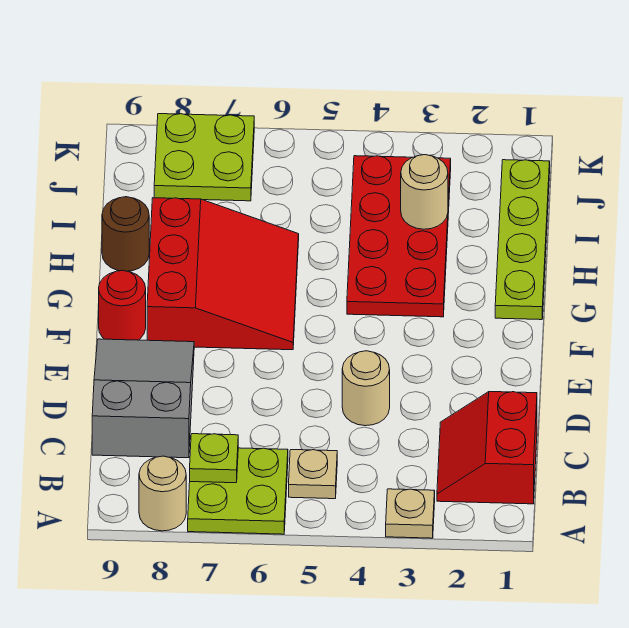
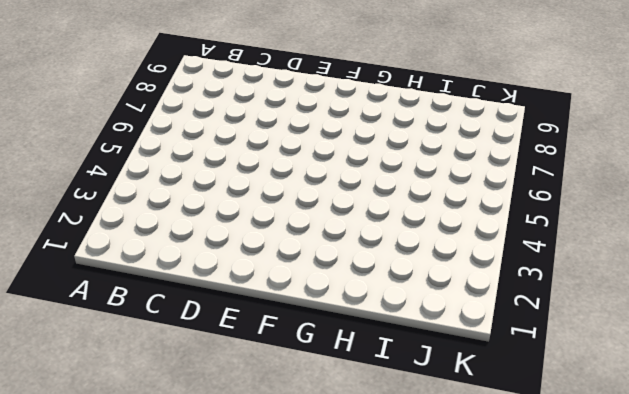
none -> tan 1x1 plate [386,489,435,538]
none -> lime 2x2 plate [188,448,288,534]
none -> tan 1x1 round brick [139,456,186,531]

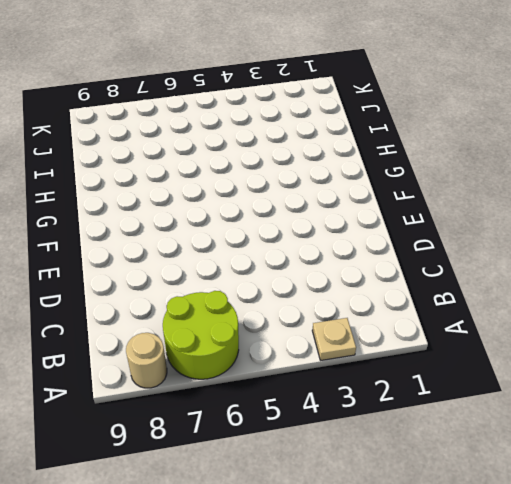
lime 2x2 round brick [163,291,239,379] -> lime 2x2 plate [188,448,288,534]
none -> red 2x2 slope [437,392,537,504]
none -> tan 1x1 plate [289,450,337,499]
none -> grey 2x3 slope [92,339,194,458]

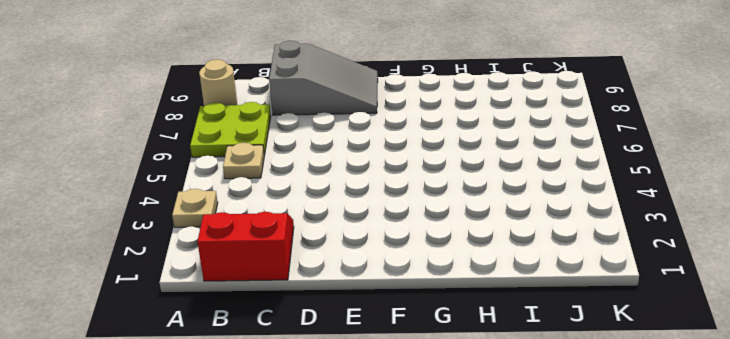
none -> tan 1x1 round brick [342,351,390,426]
none -> red 3x3 slope [147,198,299,350]
none -> red 1x1 round brick [99,270,146,340]

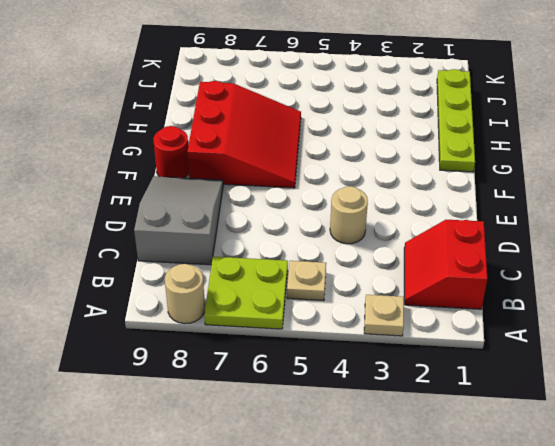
none -> red 2x4 plate [347,156,451,317]
none -> brown 1x1 round brick [102,197,149,271]
none -> lime 2x2 plate [154,114,254,201]

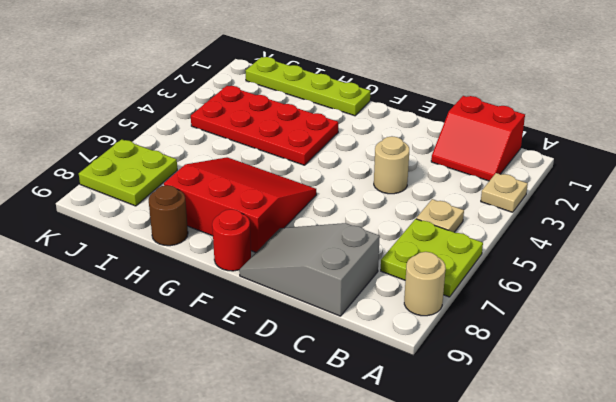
none -> lime 1x1 plate [190,434,238,483]
none -> tan 1x1 round brick [401,155,448,229]

